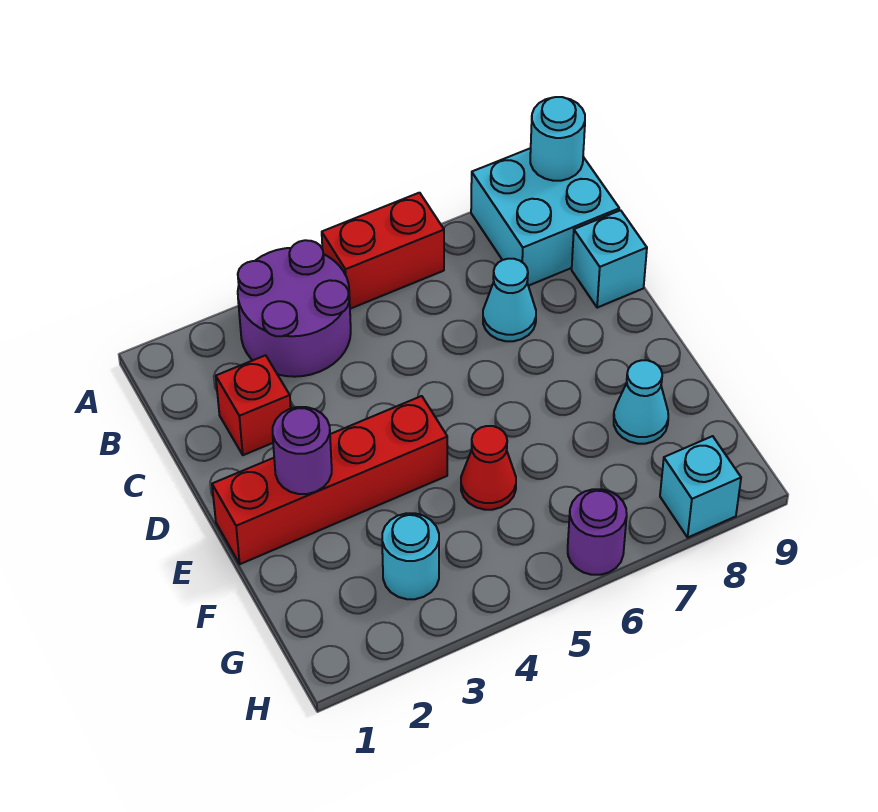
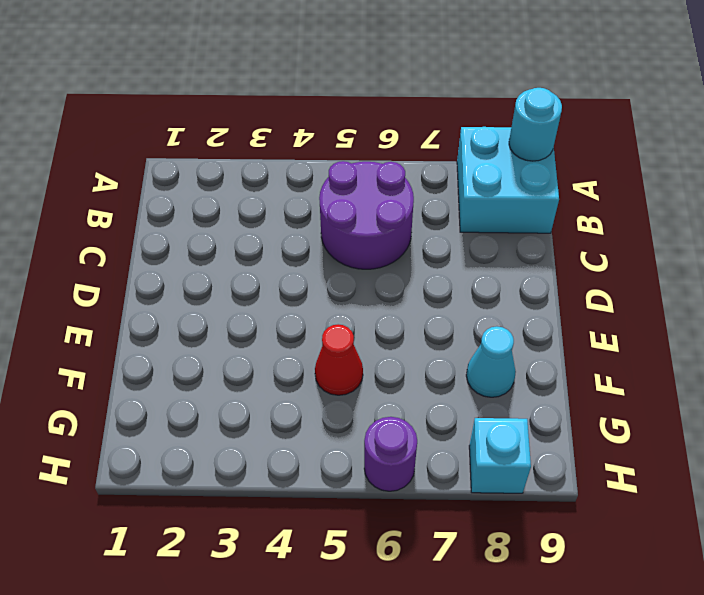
purple 2x2 round brick [319,161,414,269] -> purple 2x2 round brick moved to [238,240,351,377]
none -> red 1x2 brick [322,193,444,309]
none -> red 1x1 brick [216,355,291,455]
none -> cyan 1x1 cone [483,259,536,341]

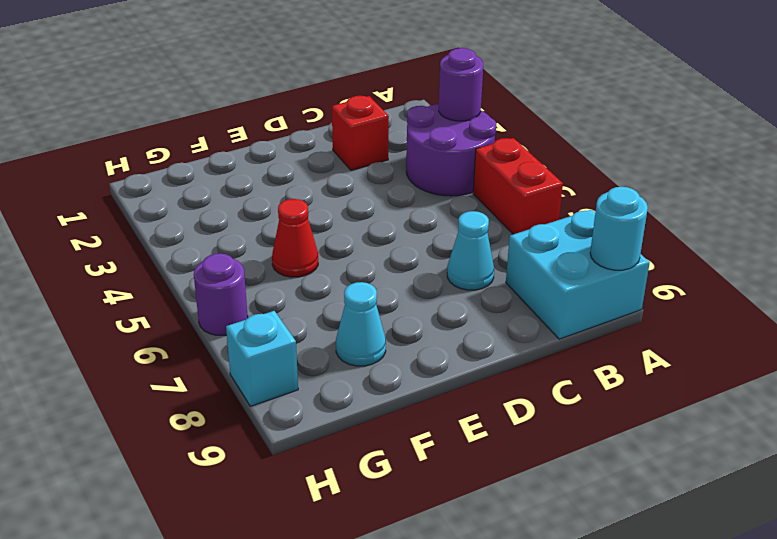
purple 1x1 round brick [439,48,483,121] -> purple 1x1 round brick moved to [273,407,332,494]
none -> cyan 1x1 brick [572,210,647,308]
none -> red 1x4 brick [212,396,447,564]
none -> cyan 1x1 round brick [382,513,439,599]

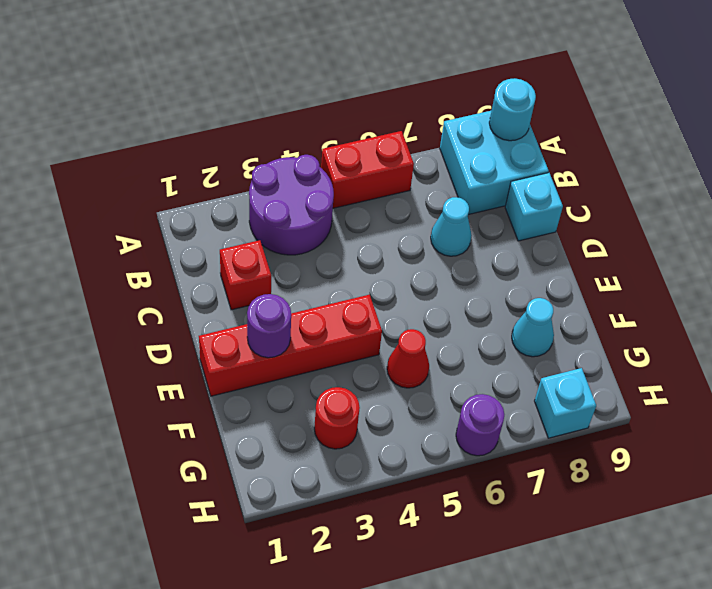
red 1x1 round brick [314,387,360,449] -> cyan 1x1 round brick [382,513,439,599]

